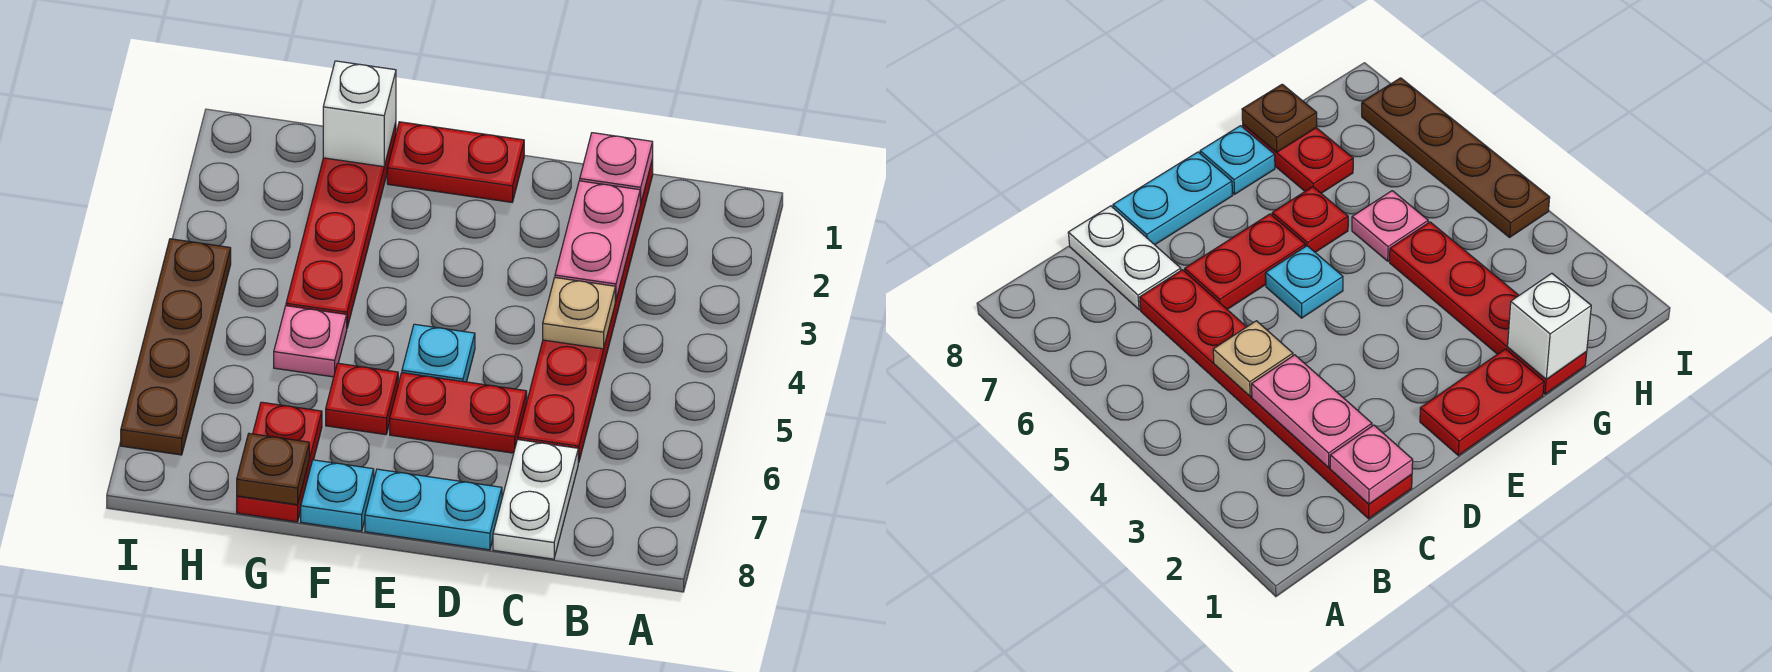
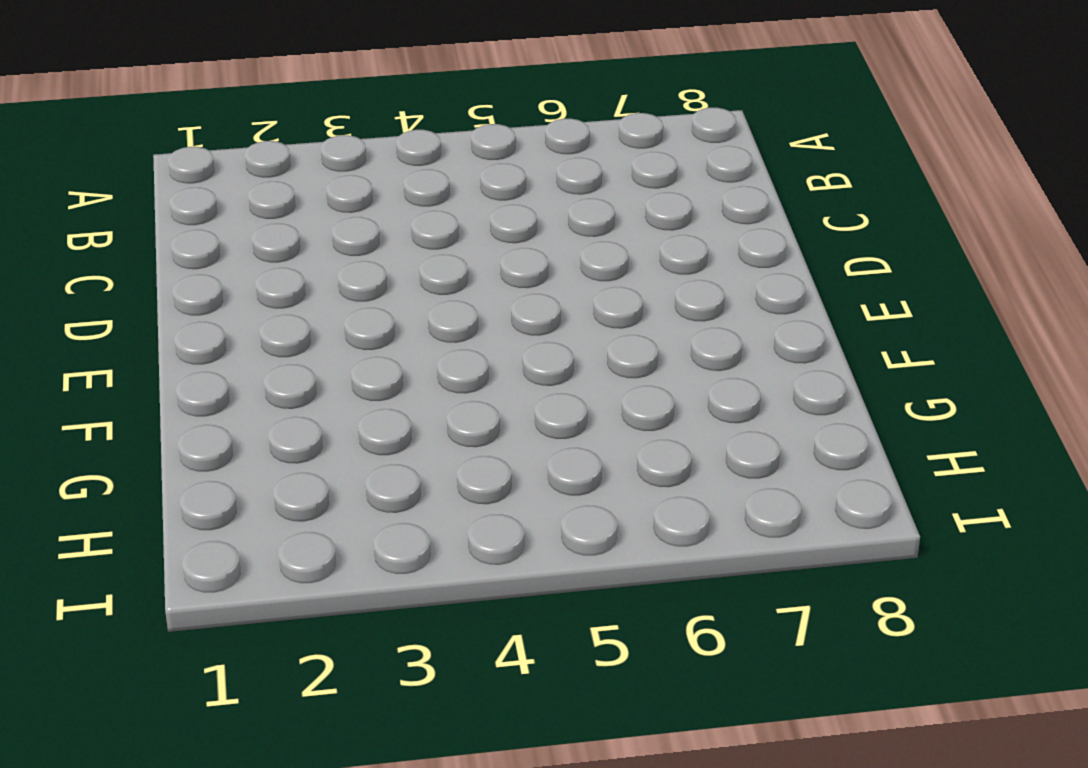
none -> red 1x6 plate [518,159,653,463]
none -> white 1x2 plate [493,440,578,559]
none -> red 1x2 plate [390,373,527,453]

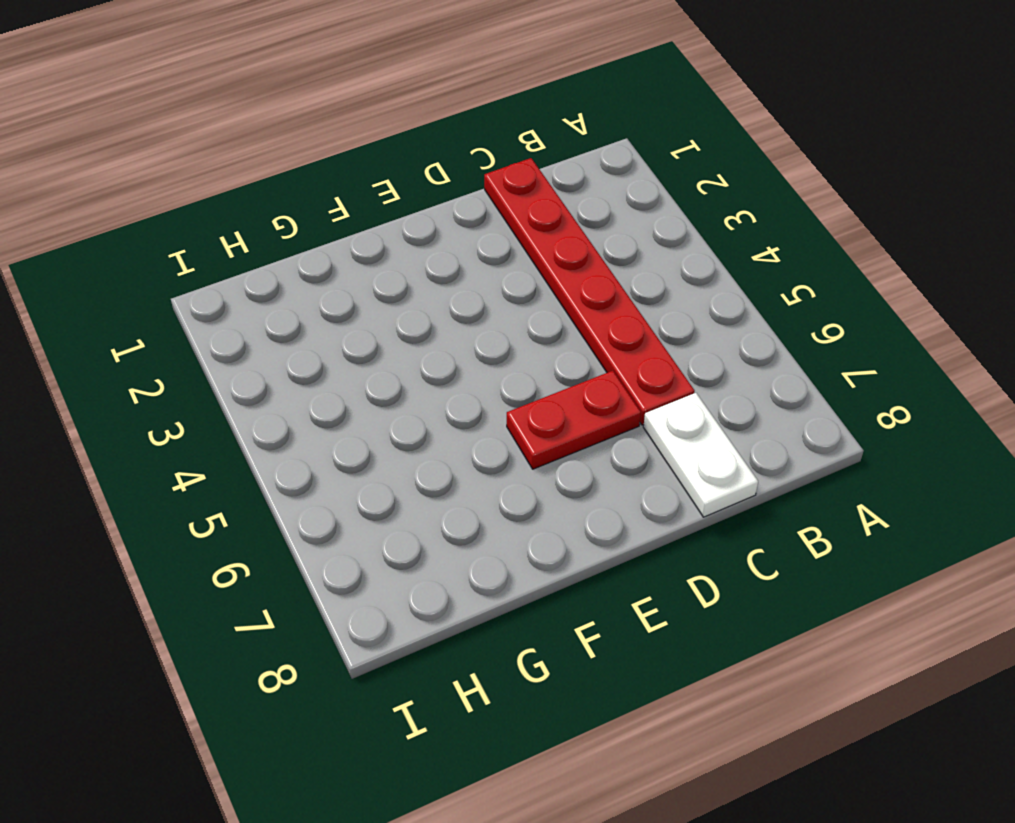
none -> cyan 1x2 plate [365,469,502,550]
none -> red 1x2 plate [387,122,524,202]
none -> cyan 1x1 plate [402,324,475,382]

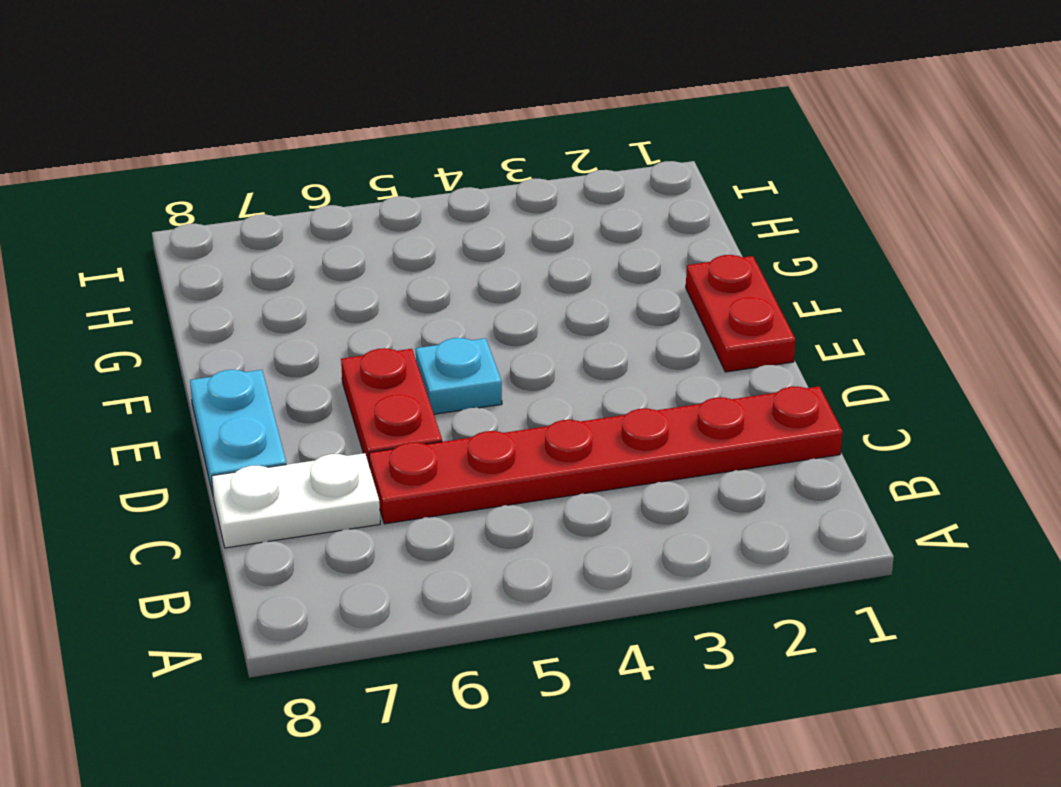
none -> red 1x1 plate [326,363,398,435]
none -> cyan 1x1 plate [301,460,374,531]
none -> red 1x4 plate [286,123,396,327]

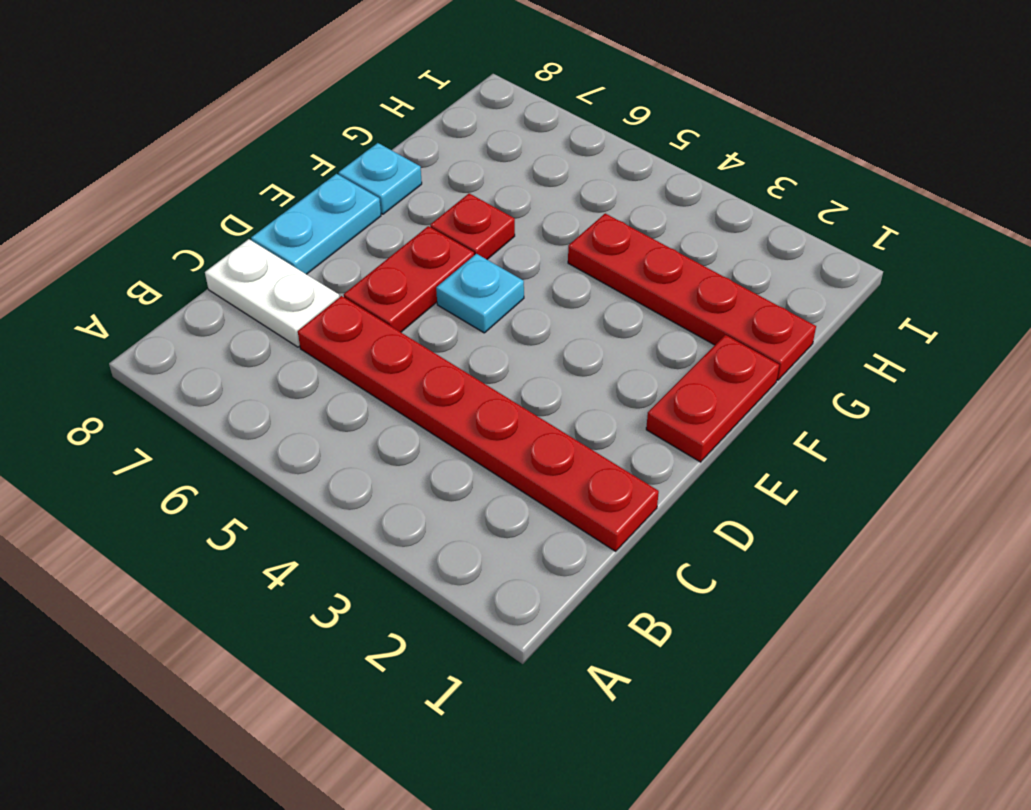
none -> pink 1x1 plate [274,306,347,377]
none -> red 1x2 plate [237,402,322,522]
none -> brown 1x4 plate [121,239,231,455]

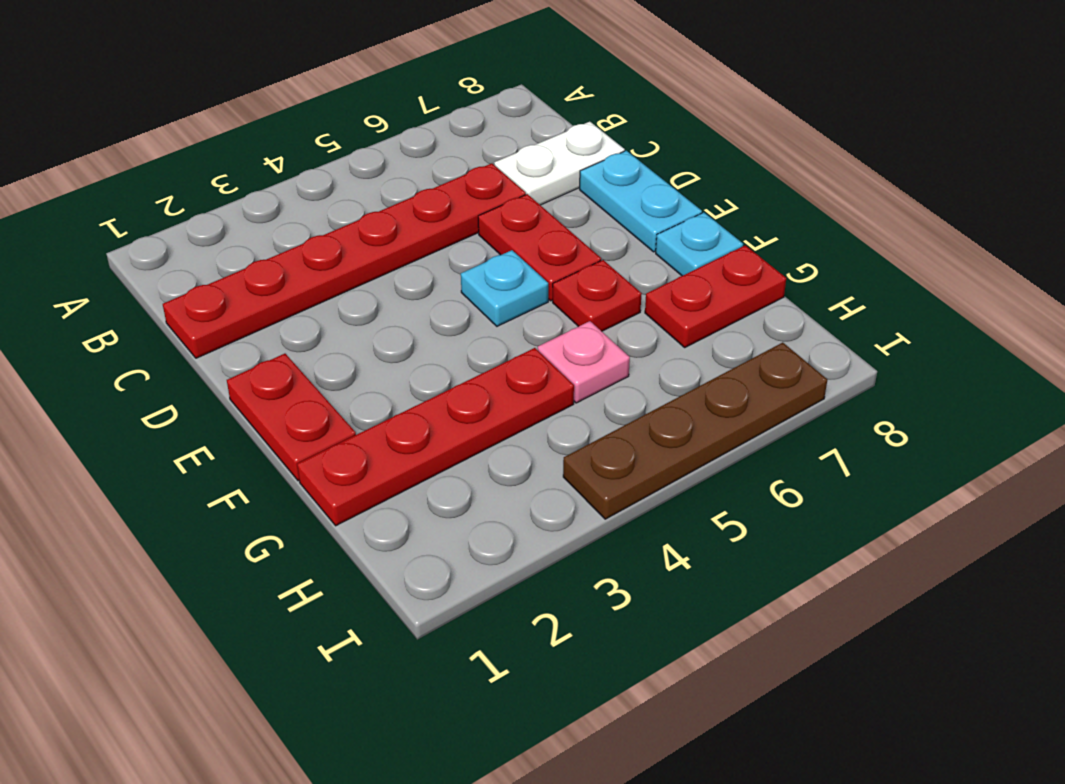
none -> pink 1x1 plate [580,133,653,204]
none -> pink 1x2 plate [555,181,640,301]
none -> tan 1x1 plate [543,278,615,349]

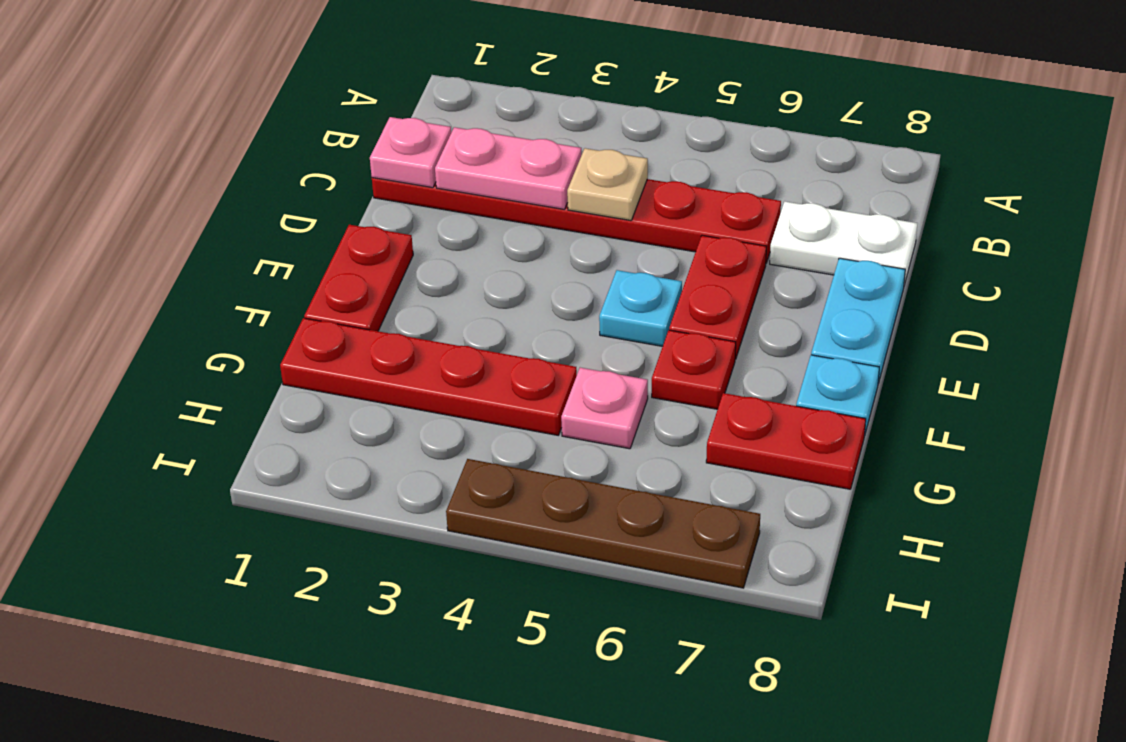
none -> white 1x1 brick [323,61,396,167]
none -> brown 1x1 plate [237,433,309,505]

